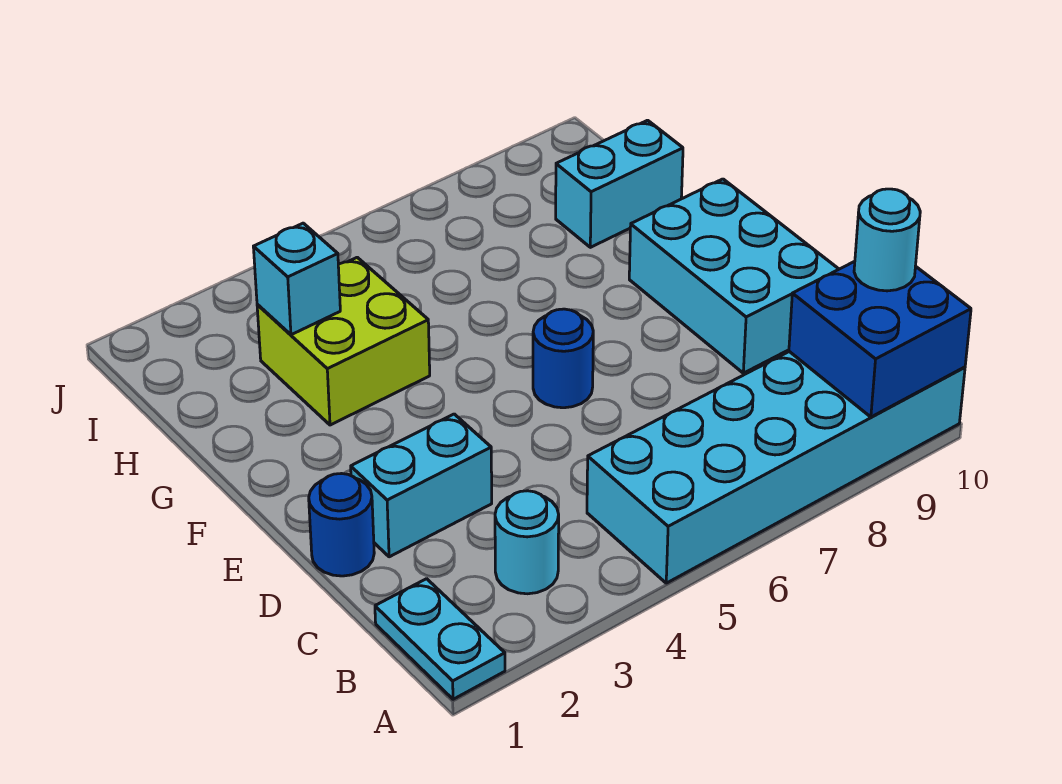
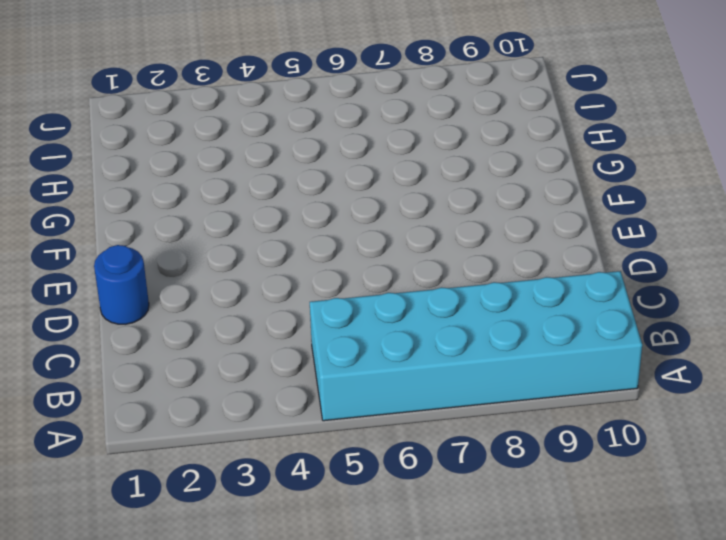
none -> cyan 1x2 plate [375,579,505,699]
none -> cyan 1x1 round brick [495,491,559,594]
none -> cyan 1x2 brick [351,414,492,557]

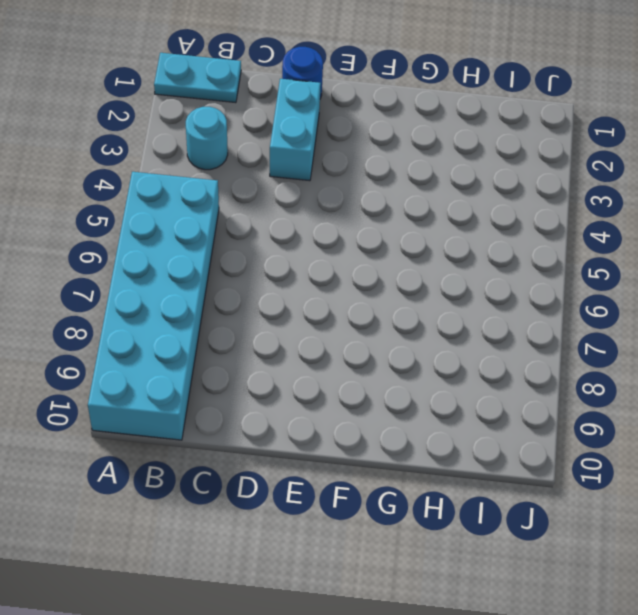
none -> cyan 2x3 brick [629,179,839,373]
none -> blue 1x1 round brick [533,309,593,408]
none -> lime 2x2 brick [257,257,430,425]

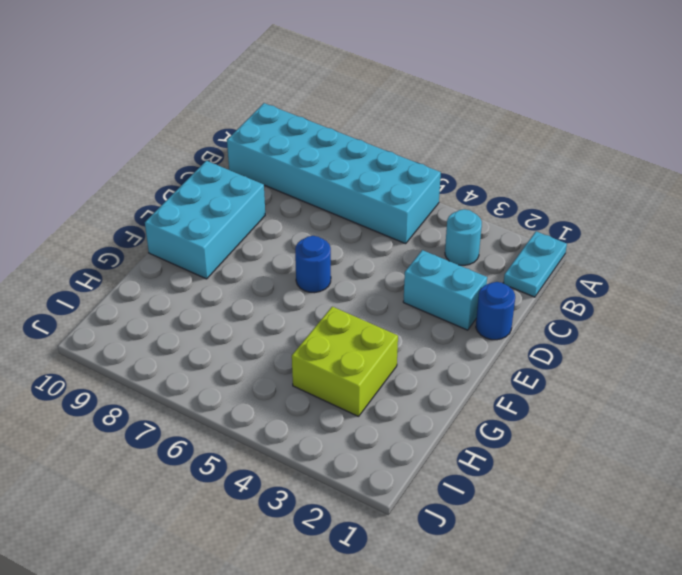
none -> cyan 1x2 brick [556,120,683,247]
none -> blue 2x2 brick [789,261,971,417]
none -> cyan 1x1 brick [253,223,340,335]

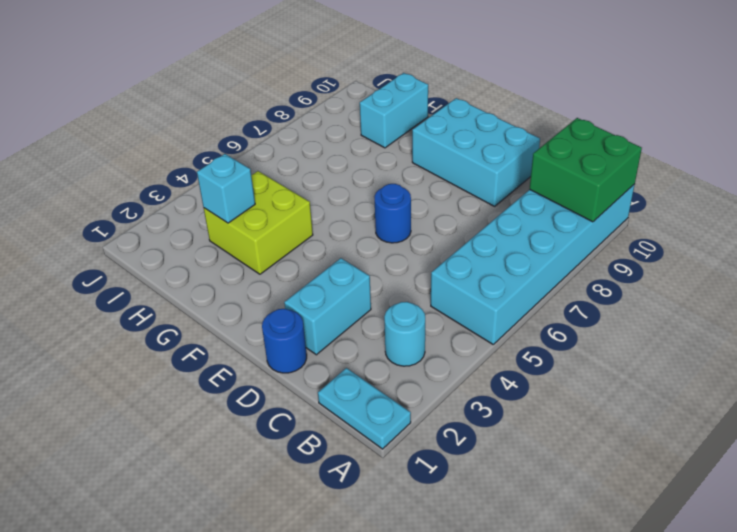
green 2x2 brick [530,118,642,222] -> blue 2x2 brick [789,261,971,417]
none -> cyan 1x1 round brick [854,189,920,291]

